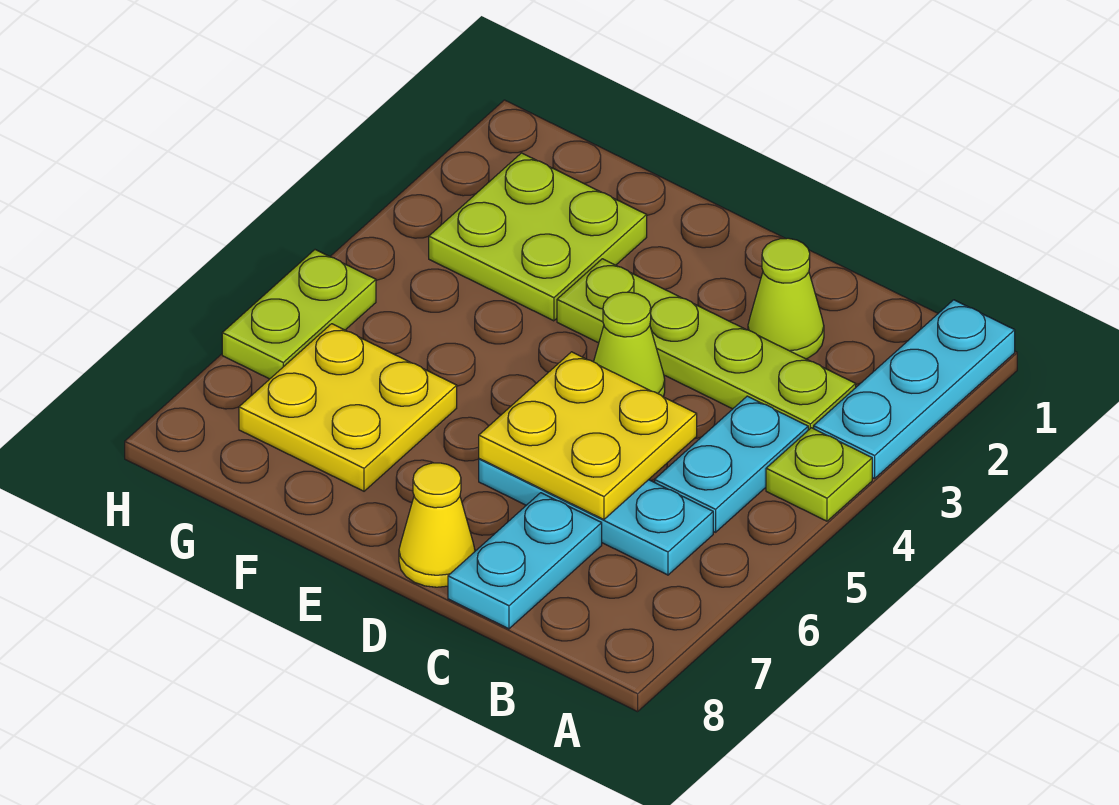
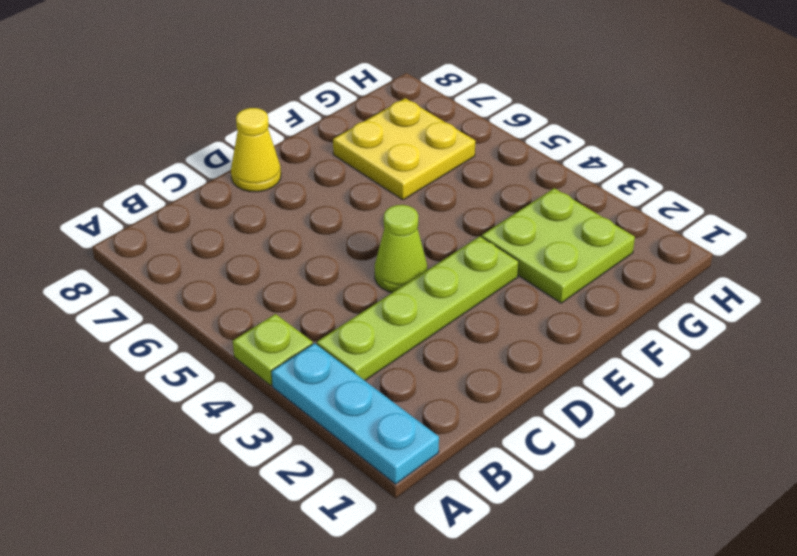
none -> cyan 1x2 plate [655,396,808,532]
none -> cyan 1x3 plate [479,459,713,575]
none -> lime 1x1 cone [748,238,824,359]

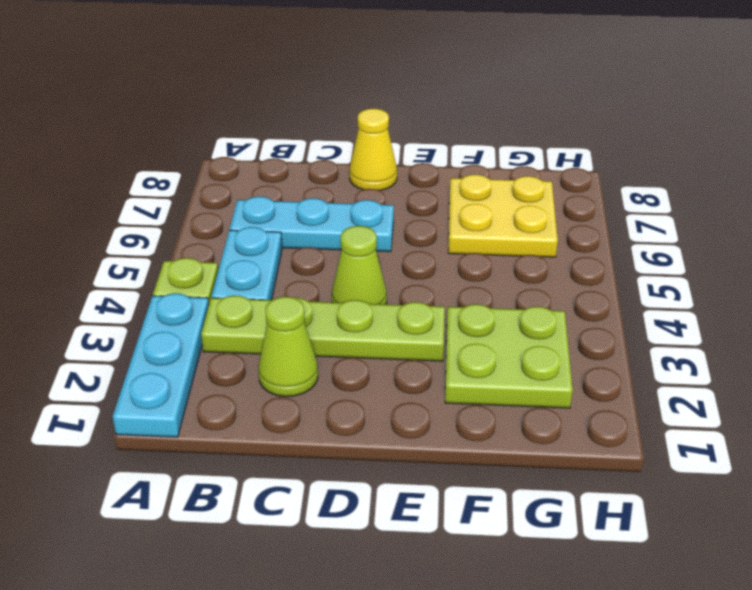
none -> cyan 1x2 plate [448,493,602,629]
none -> lime 1x2 plate [222,250,376,379]
none -> yellow 2x2 plate [479,352,697,520]

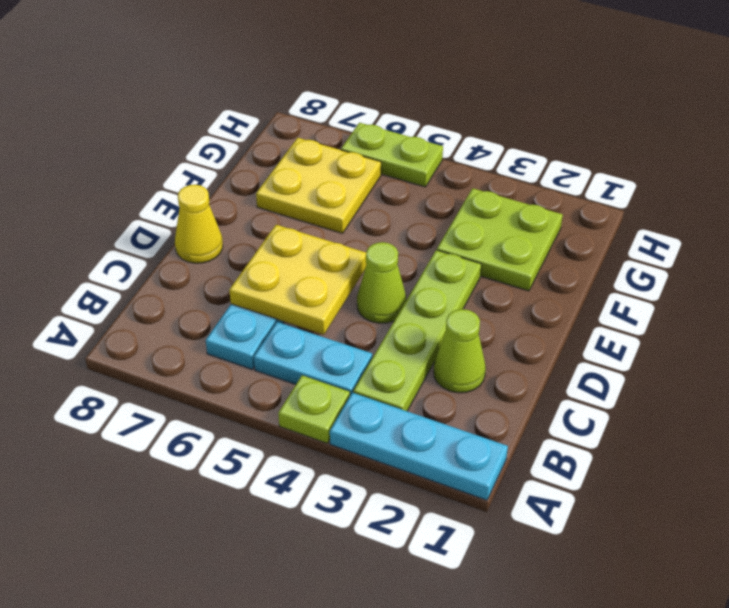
none -> cyan 1x2 plate [448,493,602,629]

